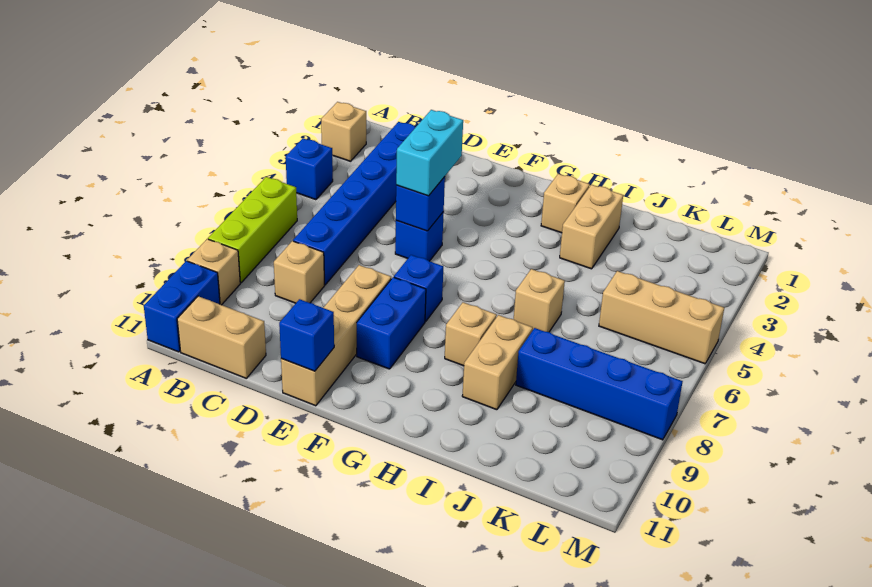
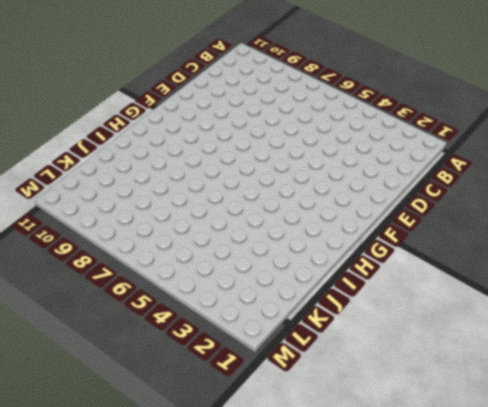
none -> tan 1x1 brick [321,102,366,161]
none -> blue 1x1 brick [286,138,333,200]
none -> lime 1x3 brick [208,177,297,283]

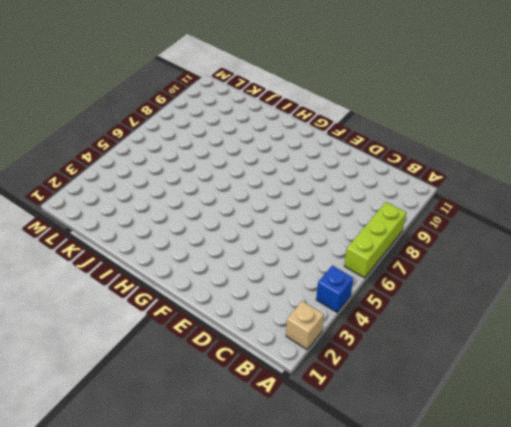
none -> tan 1x1 brick [187,239,240,305]
none -> blue 1x2 brick [144,261,220,352]
none -> tan 1x2 brick [177,296,266,378]

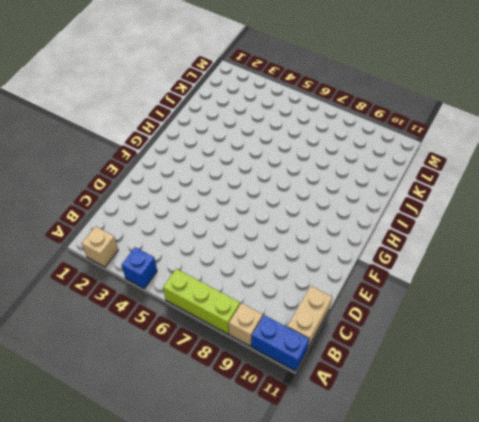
none -> blue 1x6 brick [293,122,415,285]
none -> tan 1x1 brick [274,241,325,303]
none -> blue 1x1 brick [395,212,444,261]

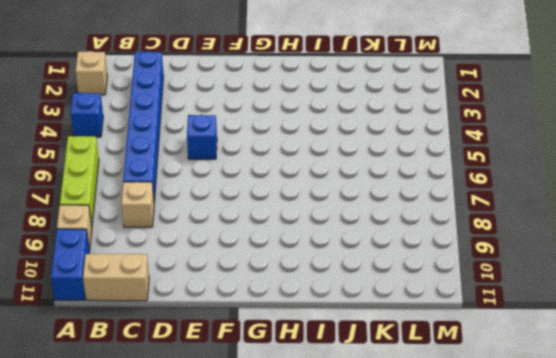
none -> tan 1x4 brick [281,265,391,406]
none -> blue 1x1 brick [394,255,443,321]
none -> blue 1x2 brick [357,277,426,369]

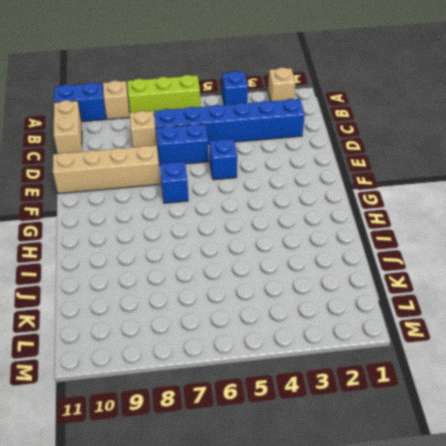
blue 1x2 brick [156,124,209,164] -> blue 1x2 brick moved to [357,277,426,369]
none -> tan 1x1 brick [541,174,590,233]
none -> tan 1x1 brick [445,302,497,366]
none -> tan 1x2 brick [560,185,623,269]

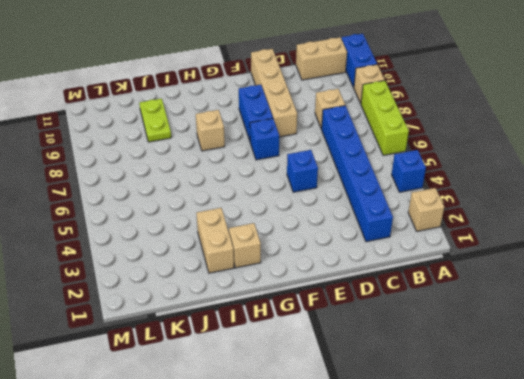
lime 1x2 plate [139,99,171,142] -> none
none -> tan 1x1 brick [514,269,565,332]
none -> tan 1x2 brick [462,315,533,410]
none -> blue 1x4 brick [516,328,683,440]

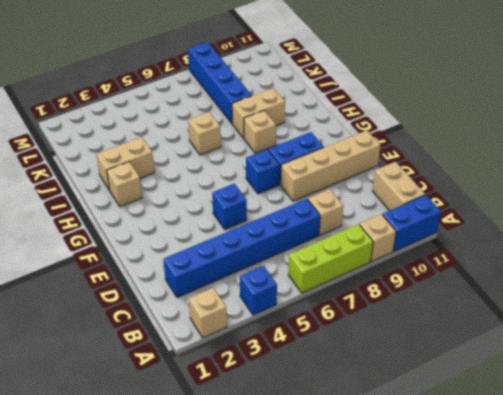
none -> tan 1x3 brick [599,271,724,364]
none -> blue 1x1 brick [396,177,445,231]
none -> blue 1x1 brick [279,299,334,371]

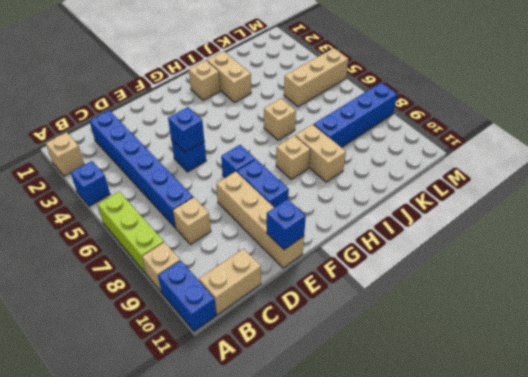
none -> cyan 1x2 brick [396,110,463,196]

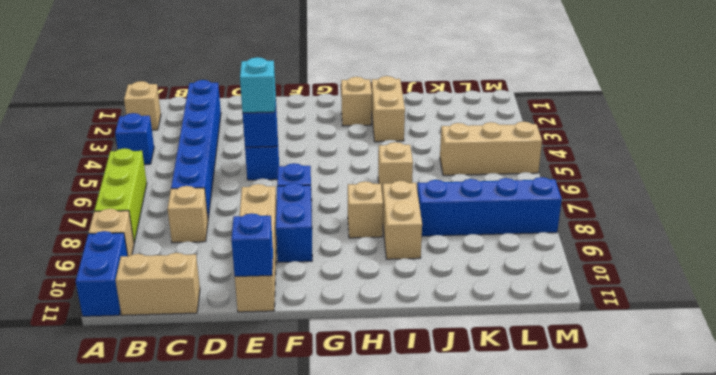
cyan 1x1 brick [240,57,276,113] -> cyan 1x2 brick [396,110,463,196]

